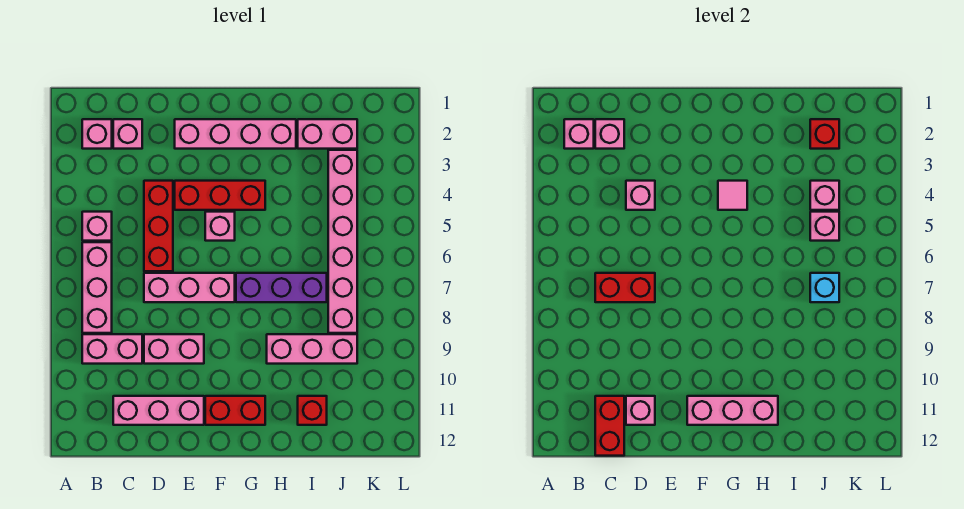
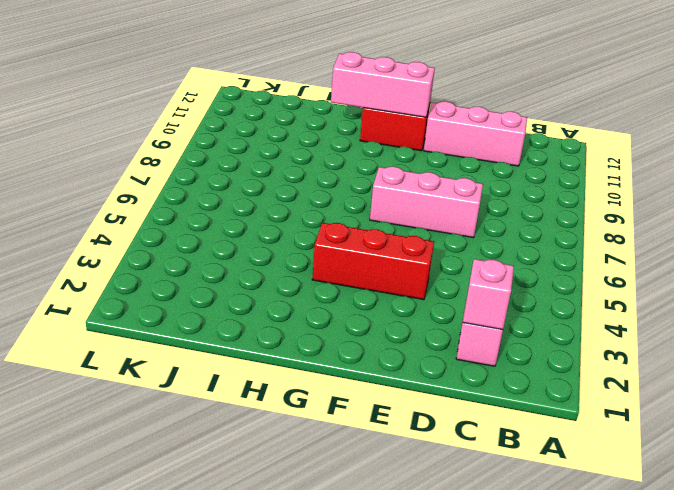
none -> pink 1x1 brick [82,119,112,149]
none -> pink 1x1 brick [82,212,112,241]
none -> pink 1x3 brick [82,242,112,333]
none -> pink 1x2 brick [82,334,142,364]

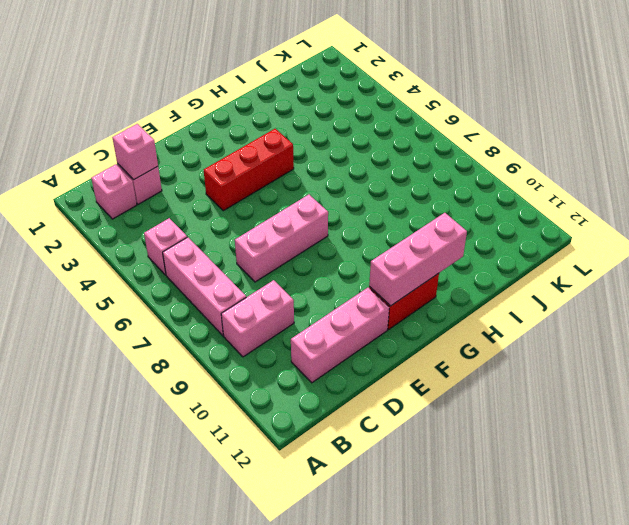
none -> red 1x3 brick [144,181,173,271]
none -> pink 1x2 brick [144,334,204,364]
none -> pink 1x4 brick [175,119,296,149]
none -> pink 1x1 brick [205,212,235,241]

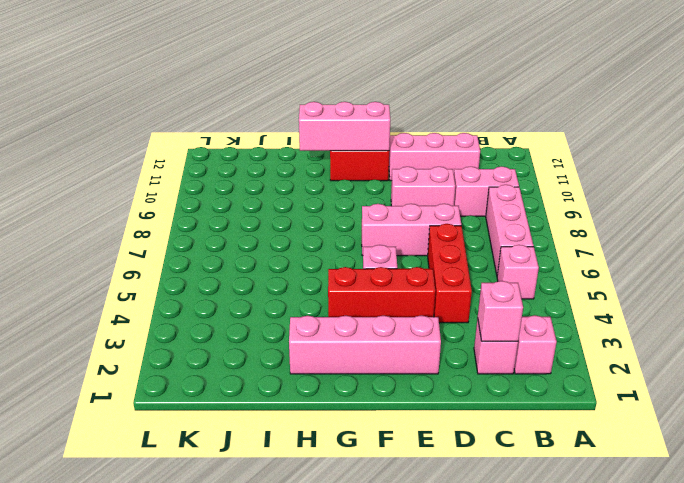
none -> purple 1x3 brick [236,273,327,302]
none -> pink 1x3 brick [267,334,357,364]
none -> pink 1x2 brick [298,119,357,149]
none -> red 1x1 brick [298,396,327,425]

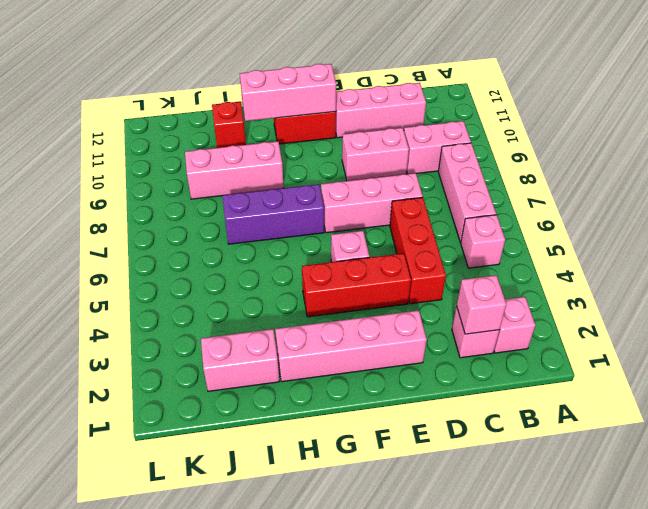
none -> pink 1x6 brick [328,150,357,333]
none -> pink 1x1 brick [564,119,594,149]
none -> red 1x2 brick [595,273,655,302]
none -> red 1x2 brick [595,396,624,456]

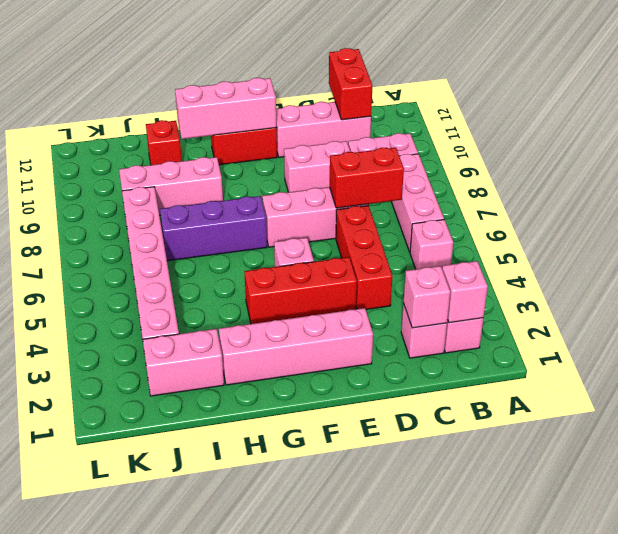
none -> pink 1x1 brick [626,181,655,210]
none -> pink 1x1 brick [626,396,655,425]
none -> pink 1x1 tile [718,181,747,210]
none -> red 1x1 brick [810,119,839,149]

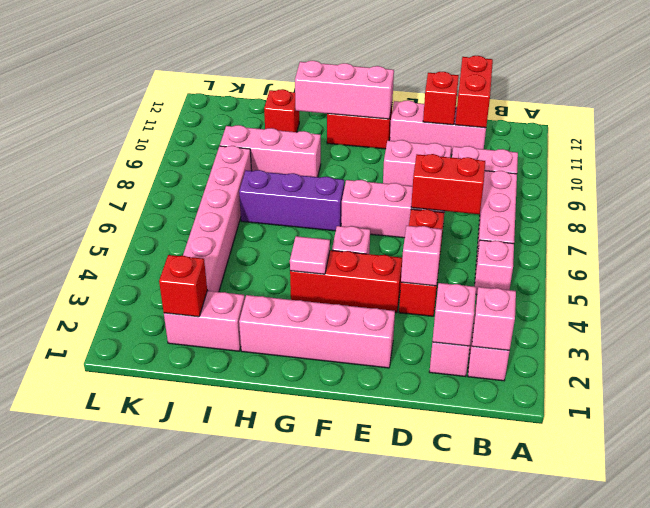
red 1x1 brick [423,72,459,125] -> pink 1x1 brick [626,396,655,425]
none -> pink 1x1 brick [810,181,839,210]
none -> pink 1x1 brick [810,212,839,241]
none -> cyan 1x1 brick [810,273,839,302]

